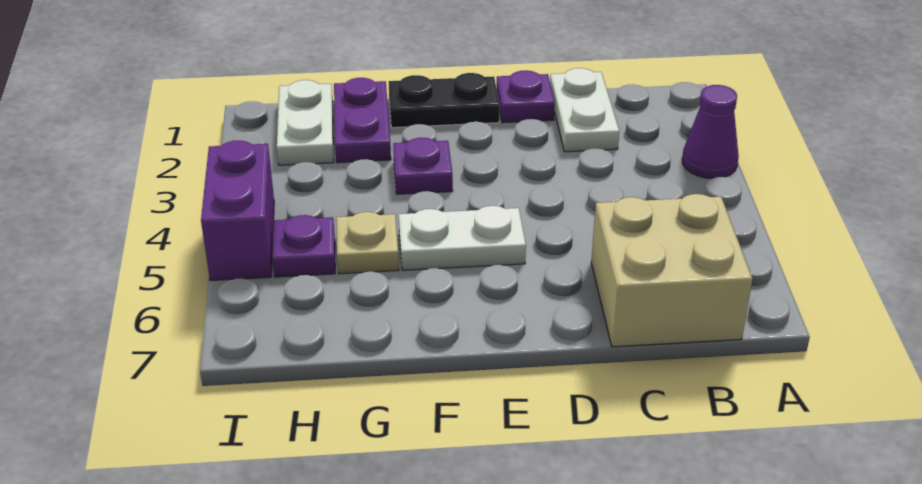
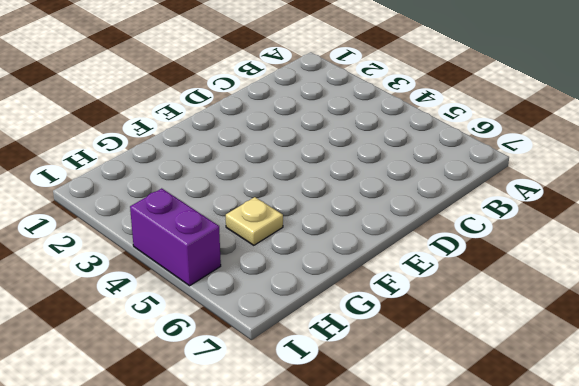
none -> purple 1x1 cone [682,85,739,178]
none -> tan 2x2 brick [591,194,752,347]
none -> white 1x2 plate [550,68,619,152]

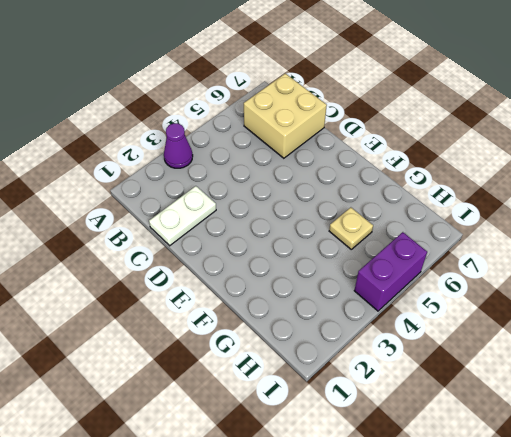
none -> purple 1x1 plate [497,70,555,123]
none -> black 1x2 plate [389,73,500,128]
none -> white 1x2 plate [399,206,526,270]

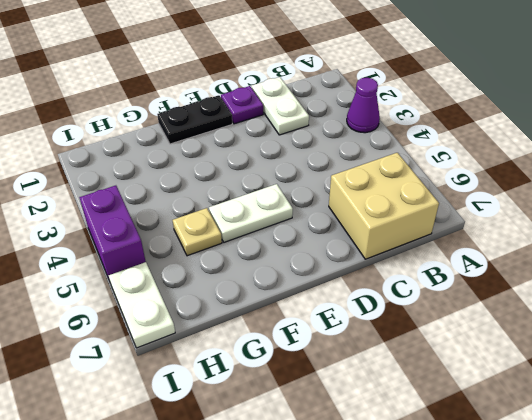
white 1x2 plate [108,262,175,348] -> white 1x2 plate moved to [277,80,334,165]
none -> purple 1x1 plate [393,138,453,194]
none -> purple 1x2 plate [334,78,391,163]
none -> purple 1x1 plate [272,215,335,277]

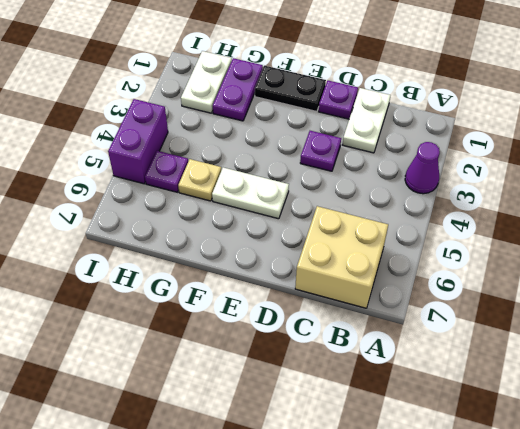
purple 1x1 plate [300,131,341,171] -> purple 1x1 plate moved to [393,138,453,194]

